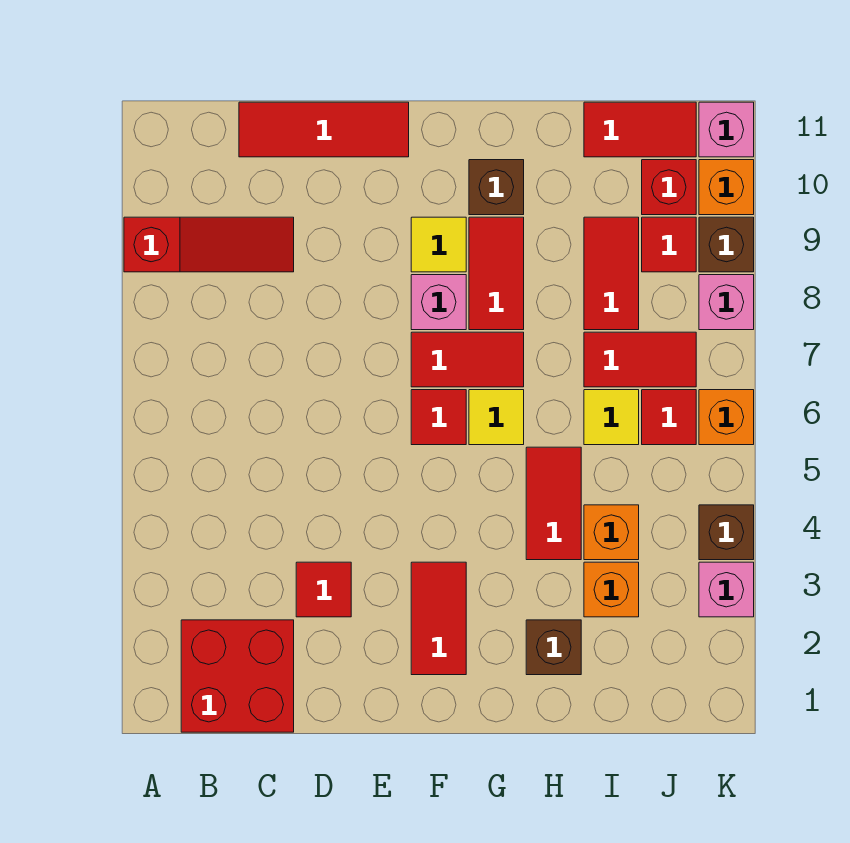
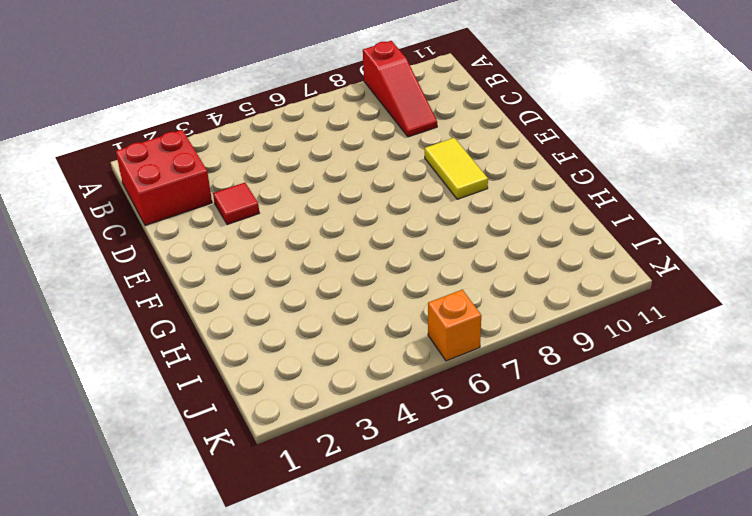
yellow 1x2 tile [425,138,488,199] -> yellow 1x1 tile [411,217,466,272]
none -> red 1x3 tile [239,102,409,157]
none -> red 1x2 tile [411,562,466,675]
none -> red 1x1 tile [411,390,466,445]
none -> red 1x2 tile [411,332,524,387]

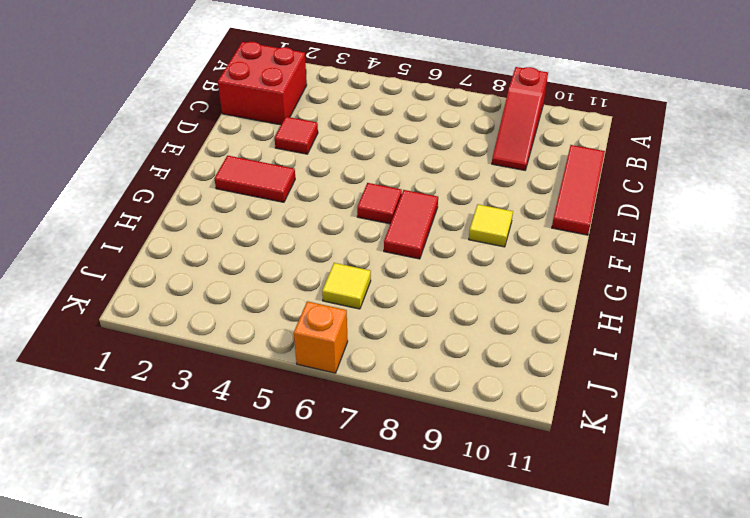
none -> pink 1x1 brick [411,275,466,330]
none -> yellow 1x1 tile [469,390,524,445]
none -> red 1x2 tile [469,217,524,330]
none -> brown 1x1 brick [469,160,524,215]

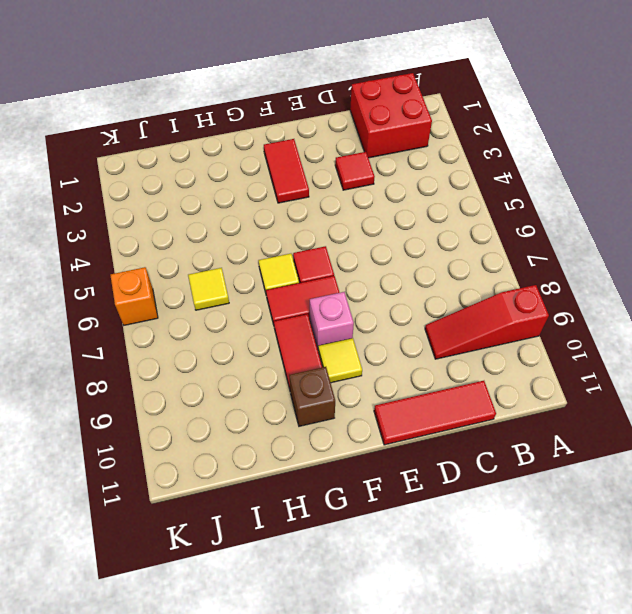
none -> brown 1x1 brick [526,620,581,675]
none -> red 1x2 tile [526,447,581,560]
none -> orange 1x1 brick [584,562,639,617]
none -> orange 1x1 brick [584,505,639,560]

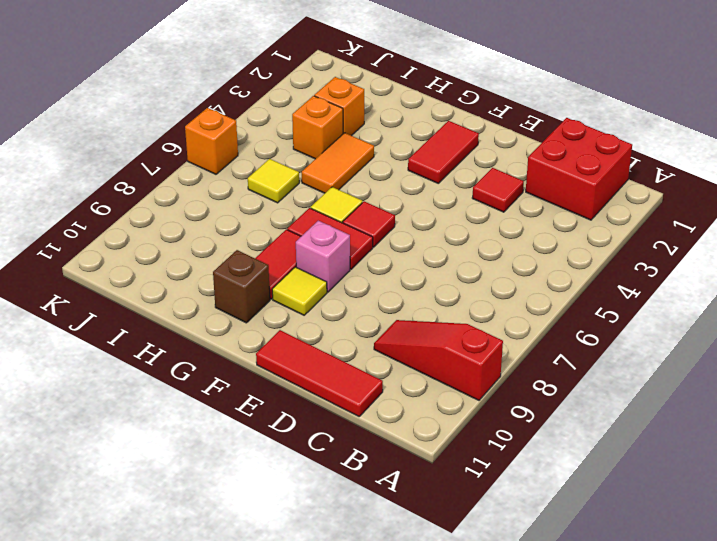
orange 1x2 tile [302,133,374,193] -> red 1x2 tile [526,447,581,560]
none -> brown 1x1 brick [526,620,581,675]
none -> red 1x2 tile [584,332,696,387]
none -> red 1x2 tile [584,217,639,330]
none -> red 1x2 tile [584,102,696,157]

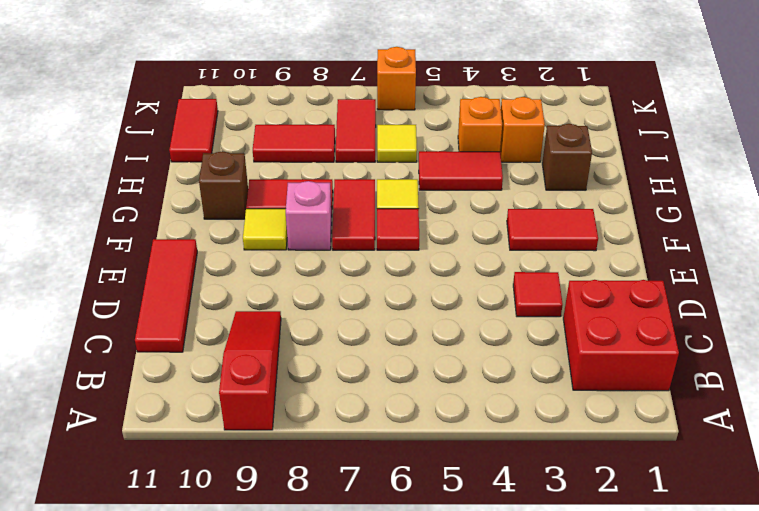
none -> red 1x1 tile [642,390,696,445]
none -> red 1x1 tile [642,217,696,272]
none -> red 1x1 brick [642,160,696,215]
none -> pink 1x1 brick [699,562,754,617]

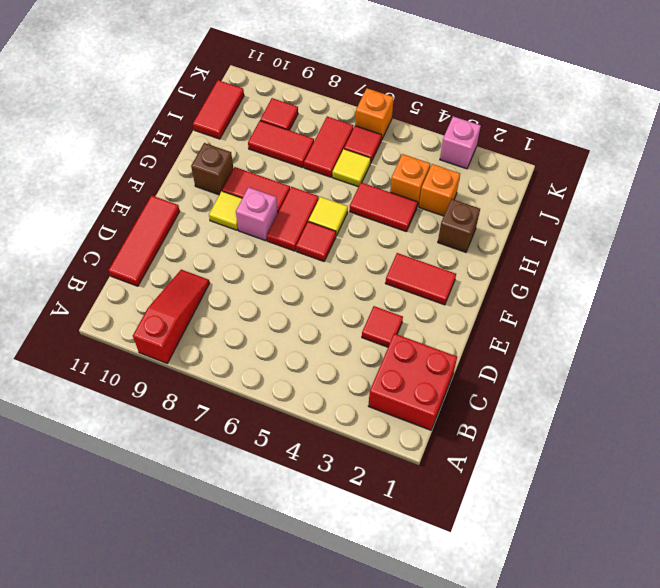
none -> red 1x1 brick [642,160,696,215]
none -> brown 1x1 brick [699,505,754,560]
none -> pink 1x1 brick [699,275,754,330]
none -> brown 1x1 brick [699,217,754,272]

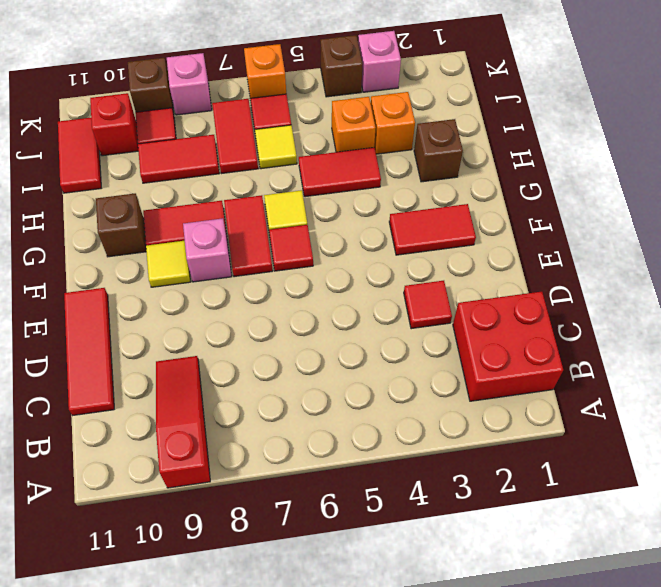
none -> orange 1x1 brick [699,160,754,215]
none -> pink 1x1 brick [699,102,754,157]

